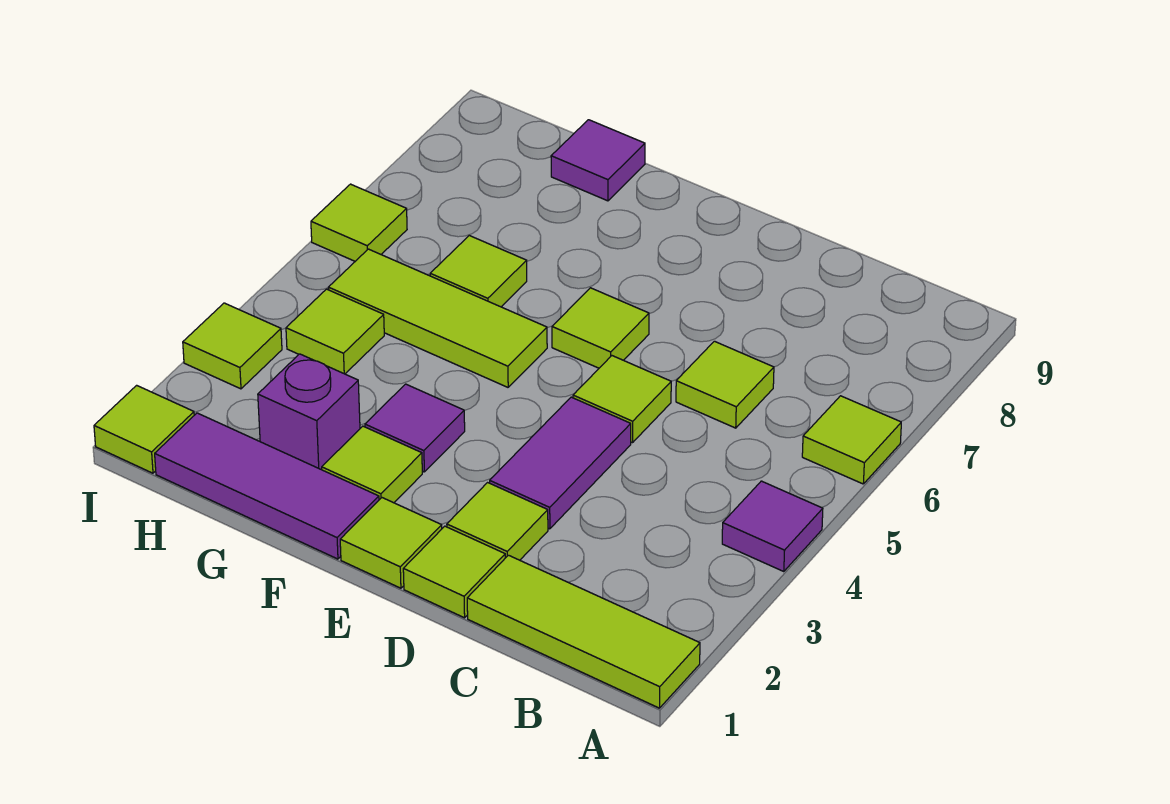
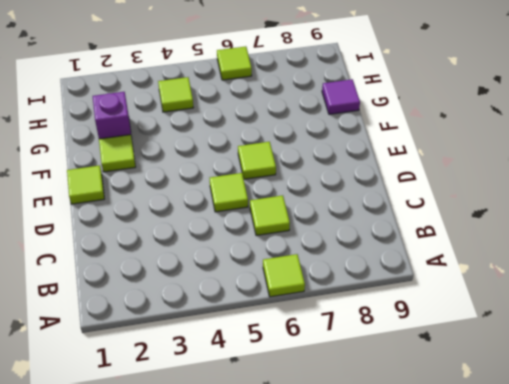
none -> lime 1x3 tile [467,555,700,708]
none -> purple 1x1 tile [722,481,823,572]
none -> lime 1x1 tile [403,526,505,618]

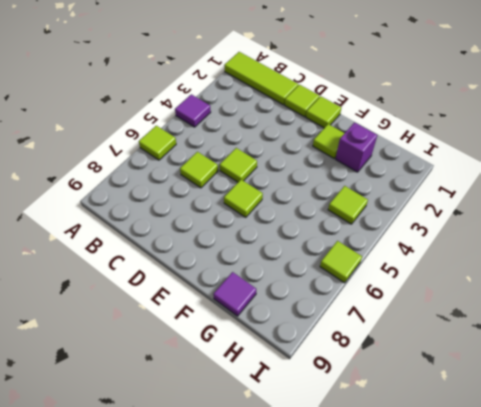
none -> lime 1x1 tile [447,483,548,560]
none -> purple 1x2 tile [490,397,631,529]
none -> purple 1x3 tile [155,413,379,559]

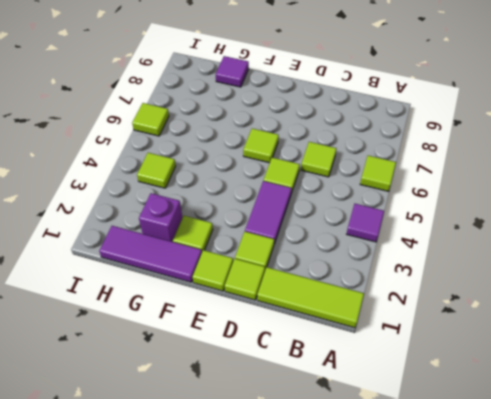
none -> purple 1x1 tile [365,384,465,472]
none -> lime 1x3 tile [328,249,547,387]
none -> lime 1x1 tile [430,236,527,307]

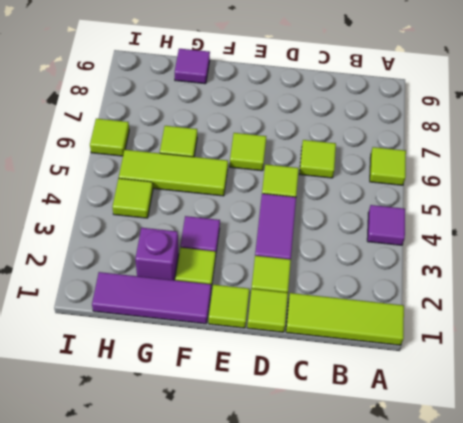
none -> lime 1x1 tile [94,385,194,473]
none -> lime 1x1 tile [183,303,282,389]

